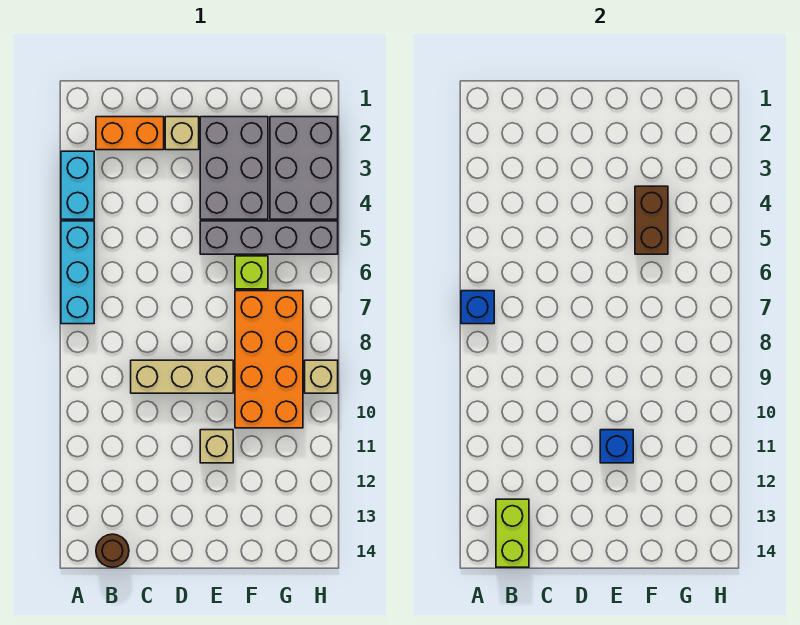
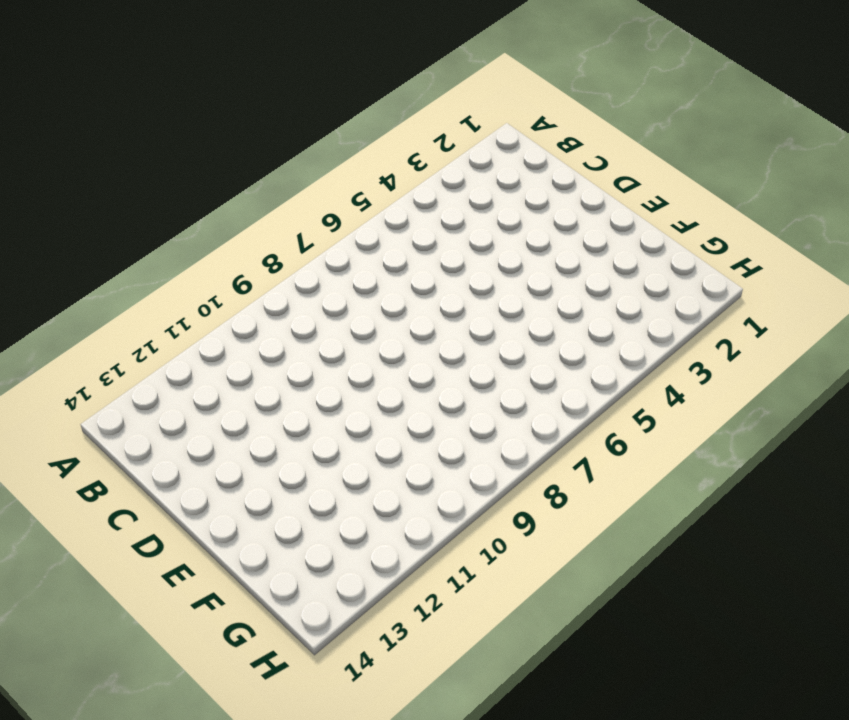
none -> cyan 1x2 brick [61,151,94,219]
none -> cyan 1x3 brick [61,221,94,324]
none -> orange 1x2 brick [96,117,164,150]

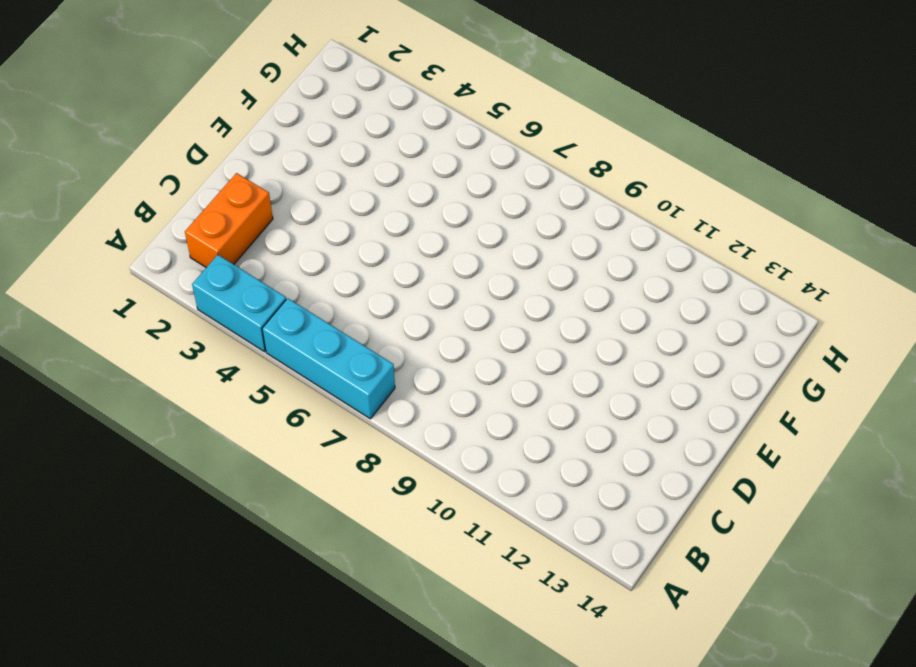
none -> brown 1x1 round brick [96,534,129,567]
none -> tan 1x3 brick [131,360,233,393]
none -> tan 1x1 brick [165,117,199,150]

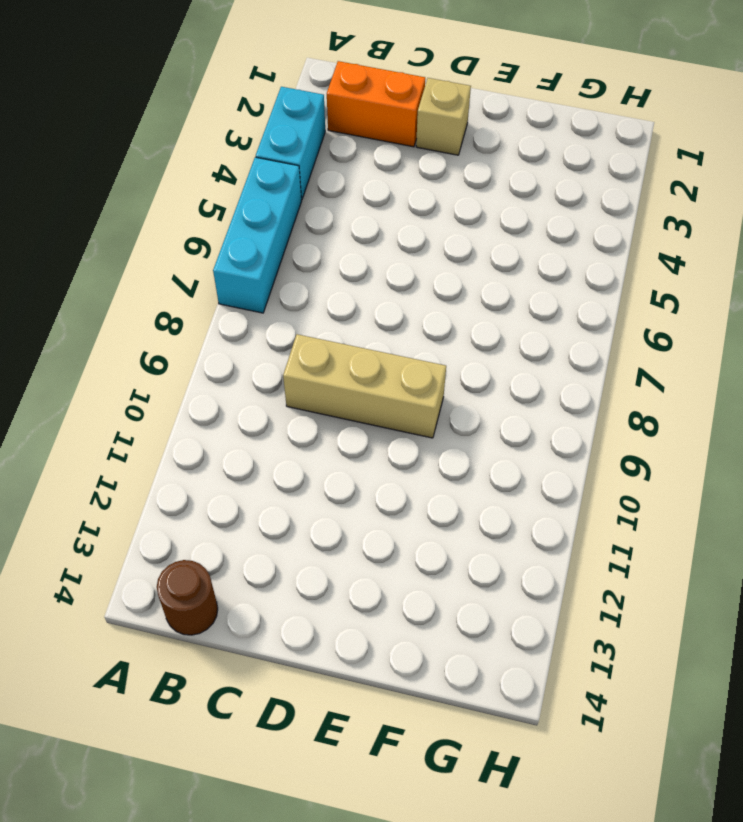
none -> grey 2x3 brick [200,117,268,219]
none -> grey 1x4 brick [200,221,338,254]
none -> tan 1x1 brick [200,430,233,463]

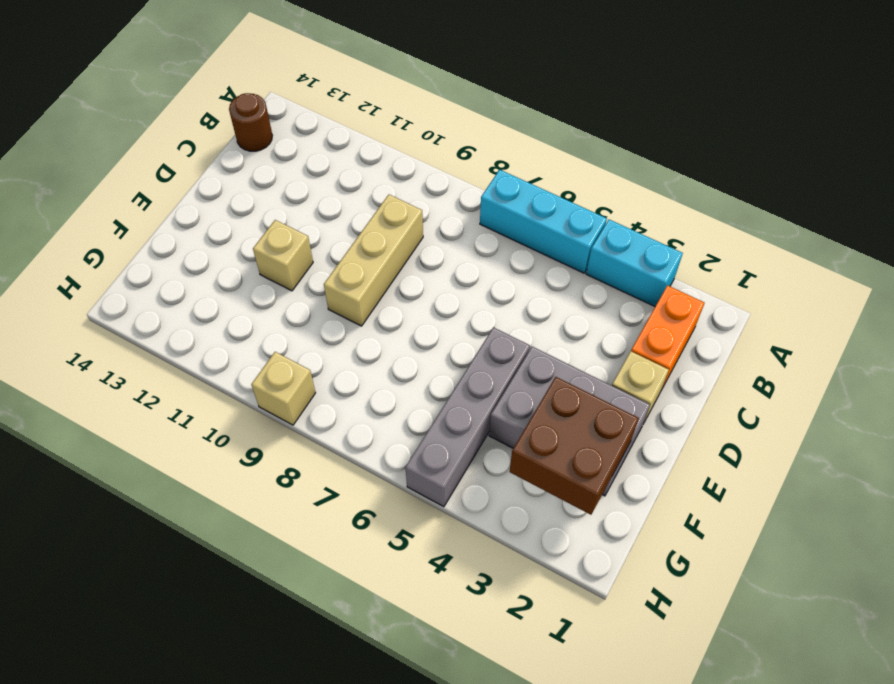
brown 2x2 brick [510,377,639,515] -> none
none -> lime 1x1 brick [235,256,268,289]
none -> orange 2x4 brick [235,291,303,428]
none -> grey 2x3 brick [270,117,338,219]

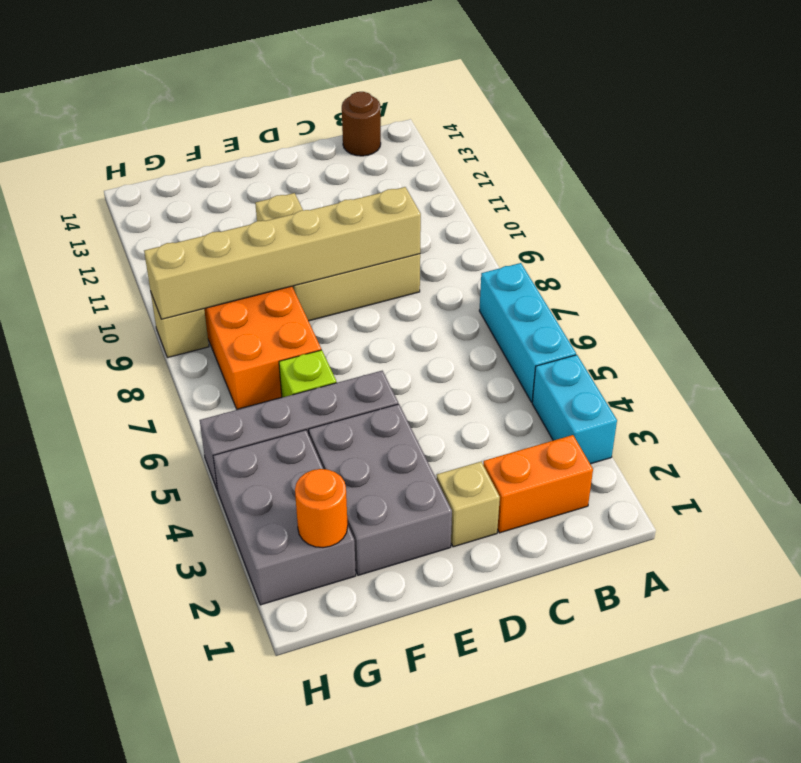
tan 1x6 brick [144,187,421,319] -> none
orange 1x1 round brick [295,469,348,548] -> none
none -> blue 1x1 brick [461,291,494,324]
none -> lime 1x2 brick [496,499,529,567]
none -> blue 1x1 brick [600,430,633,463]

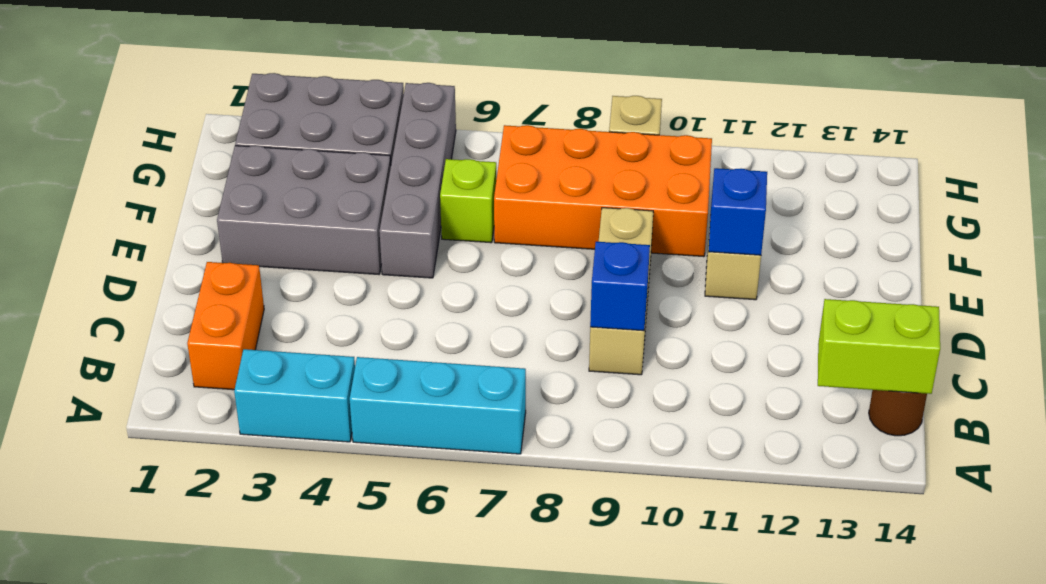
blue 1x1 brick [590,242,650,331] -> blue 1x1 brick moved to [461,291,494,324]
none -> tan 1x1 brick [165,117,199,150]
none -> brown 1x2 brick [635,186,668,254]

